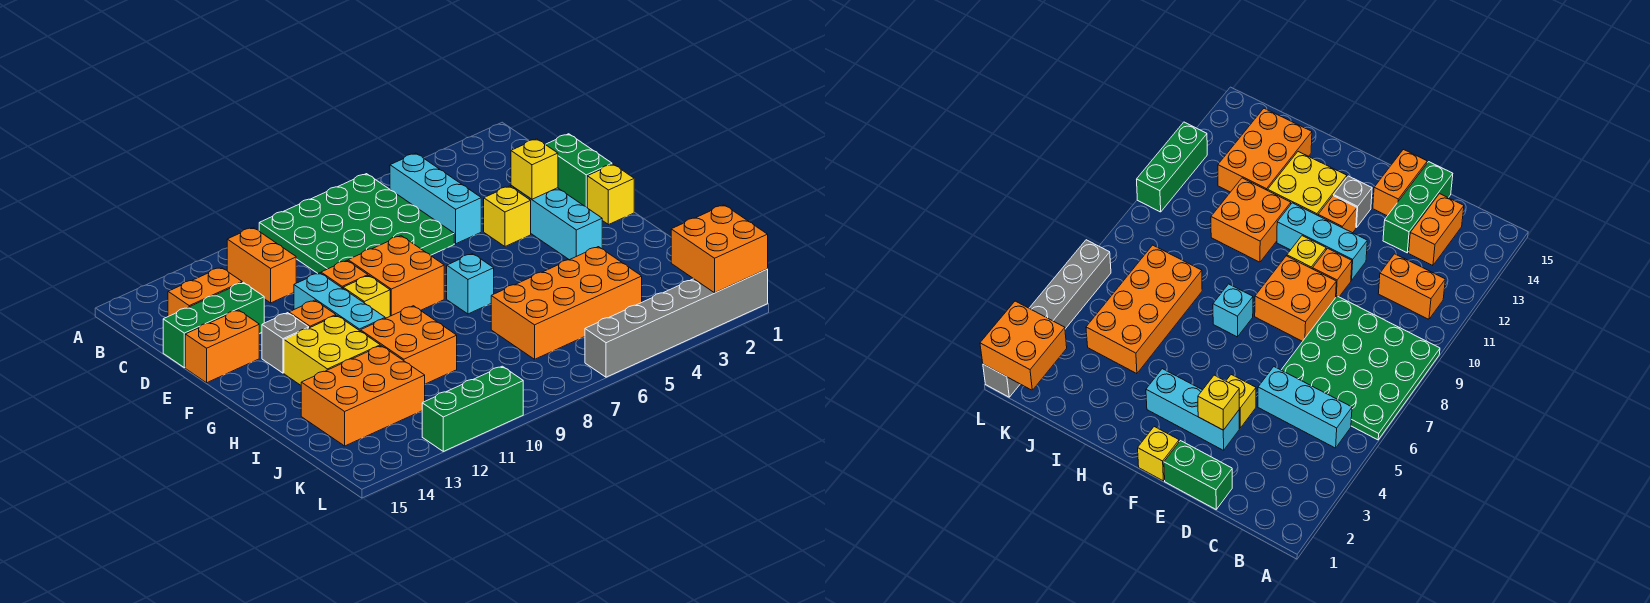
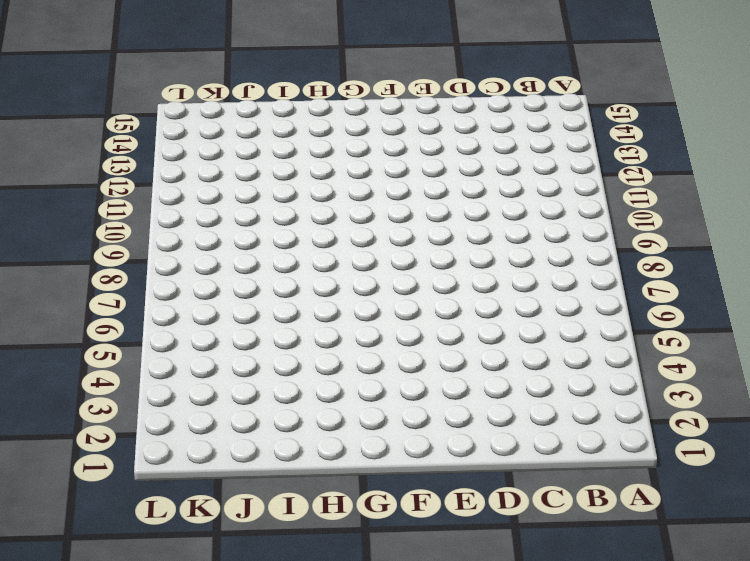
none -> green 4x4 plate [259,174,454,273]
none -> cyan 1x3 brick [390,153,481,244]
none -> orange 1x2 brick [227,228,296,303]

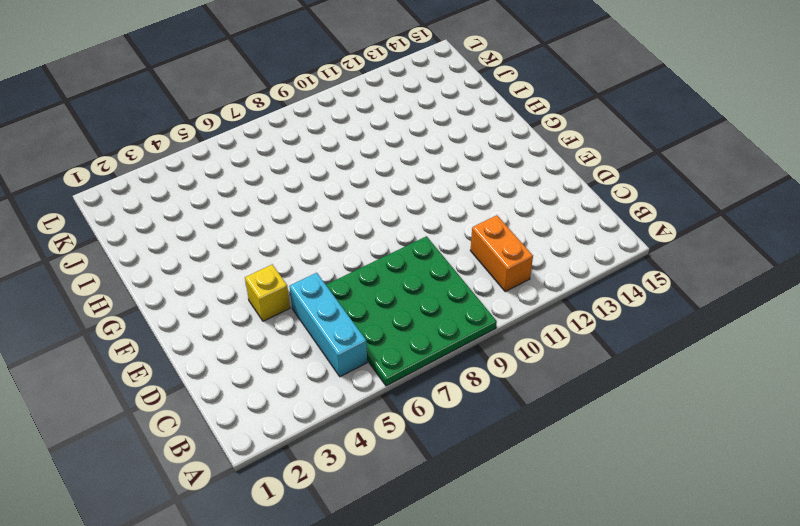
none -> orange 1x2 brick [168,267,242,316]
none -> green 1x2 brick [545,134,612,207]
none -> green 1x3 brick [163,282,264,368]

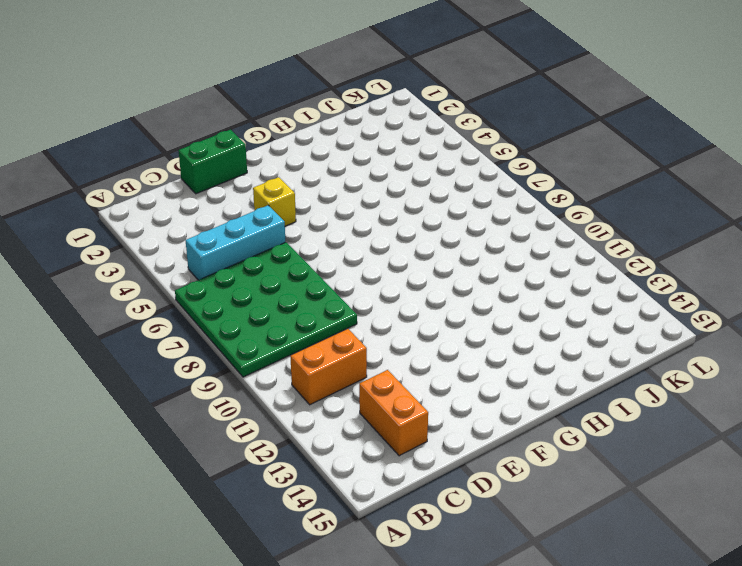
none -> green 1x3 brick [163,282,264,368]
none -> cyan 1x3 brick [511,186,602,260]
none -> orange 2x2 brick [348,236,444,316]

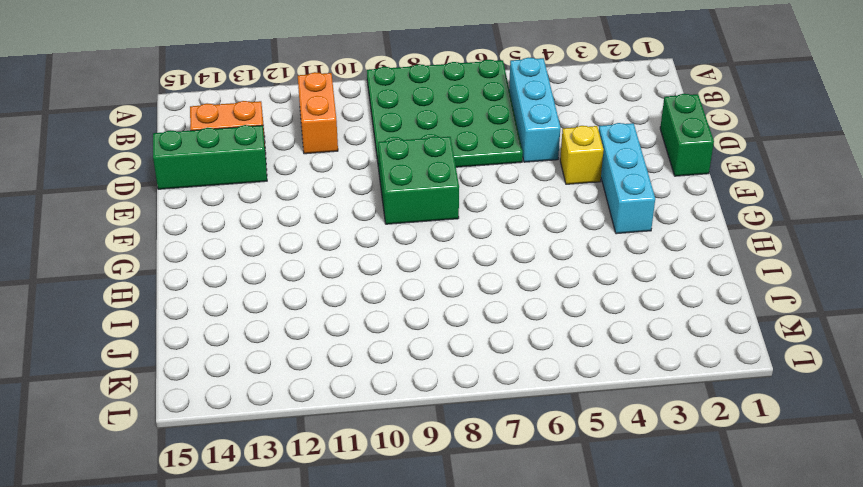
green 2x2 brick [378,136,459,224] -> orange 2x2 brick [348,236,444,316]
none -> orange 1x1 brick [321,260,368,288]
none -> cyan 1x3 brick [294,273,385,331]
none -> orange 1x2 brick [185,310,259,383]

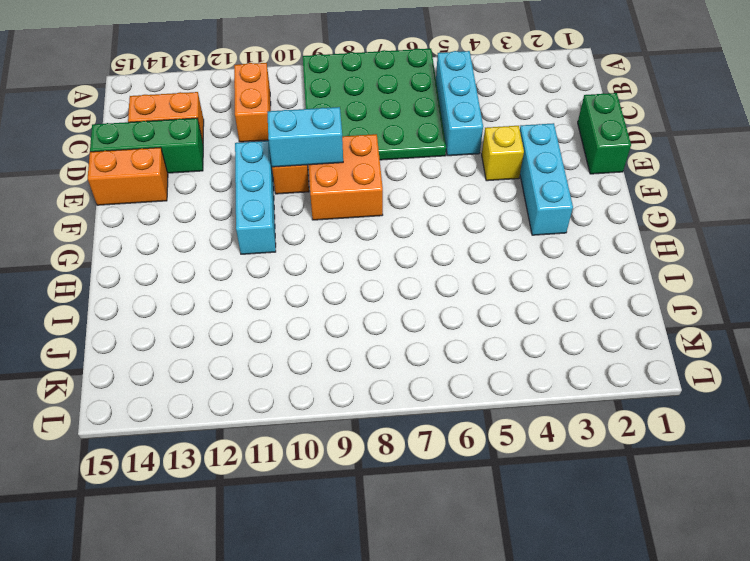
cyan 1x2 brick [267,107,343,167] -> none
none -> yellow 1x1 brick [587,164,634,225]
none -> yellow 1x1 brick [343,276,390,318]
none -> orange 1x1 brick [289,300,336,328]

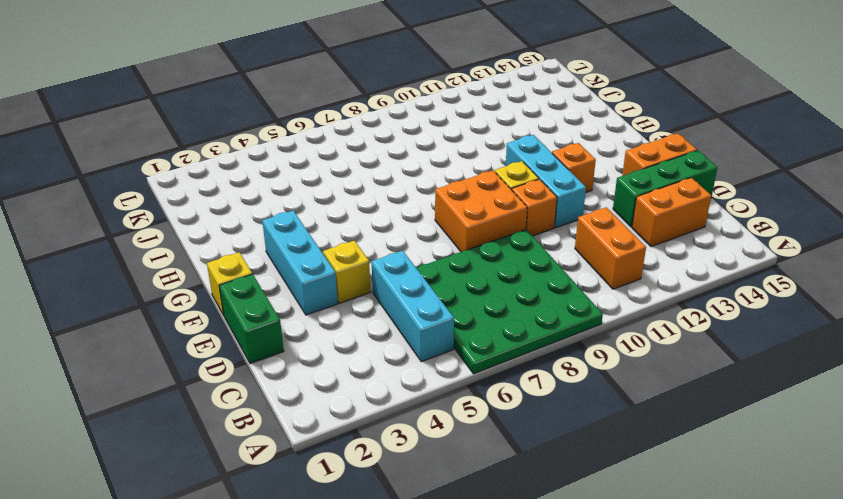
none -> grey 1x1 brick [262,313,309,373]
none -> cyan 1x1 brick [447,254,494,314]
none -> yellow 2x2 brick [284,316,380,385]

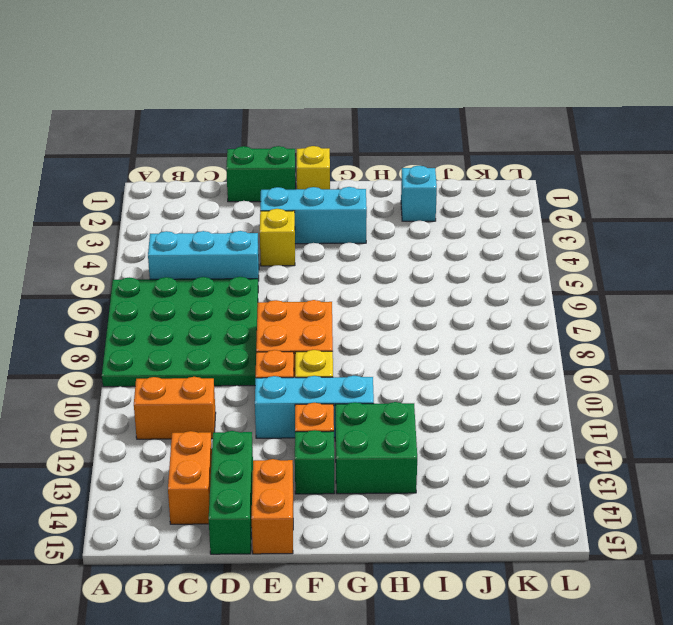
green 1x1 brick [295,430,334,494] -> grey 1x1 brick [262,313,309,373]
green 2x2 brick [335,402,417,494] -> yellow 2x2 brick [284,316,380,385]
cyan 1x1 brick [401,166,437,221] -> cyan 1x1 brick moved to [447,254,494,314]
none -> orange 2x2 brick [361,306,457,384]
none -> orange 2x4 brick [491,247,642,359]
none -> orange 2x3 brick [301,346,425,446]

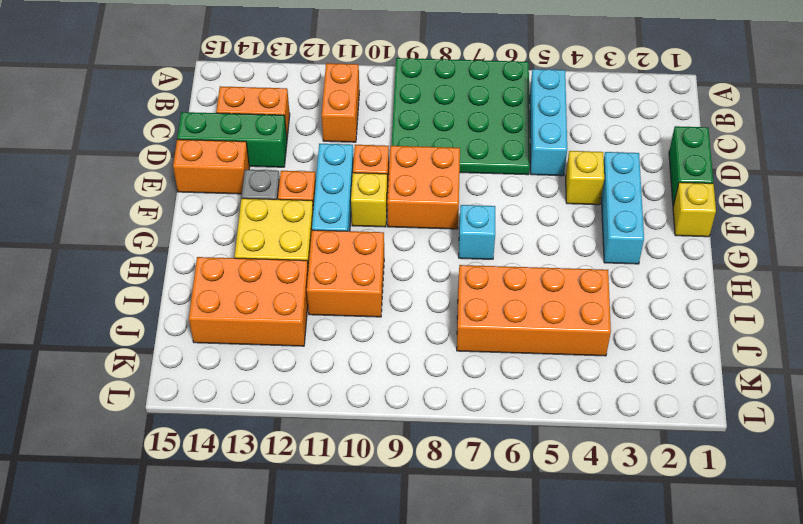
none -> grey 1x6 brick [585,269,768,377]
none -> green 1x3 brick [422,366,523,451]
none -> yellow 1x1 brick [511,139,558,199]

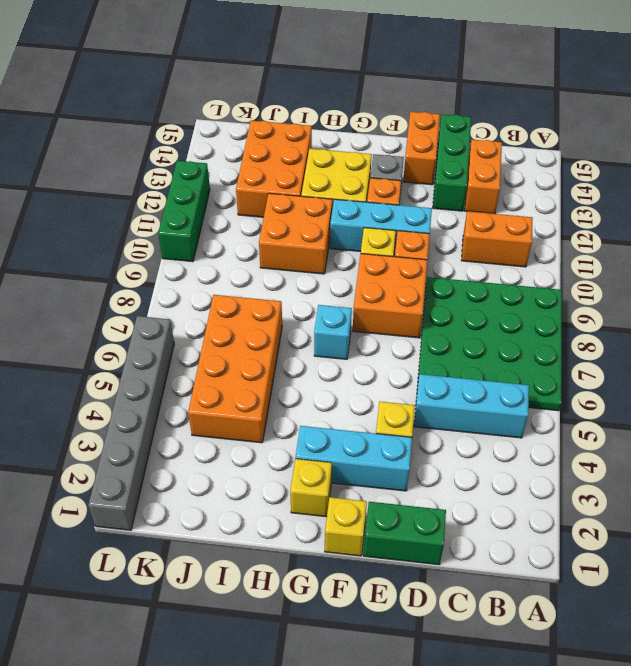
yellow 1x1 brick [290,459,332,517] -> yellow 1x1 brick moved to [511,139,558,199]
none -> orange 2x2 brick [671,205,768,293]

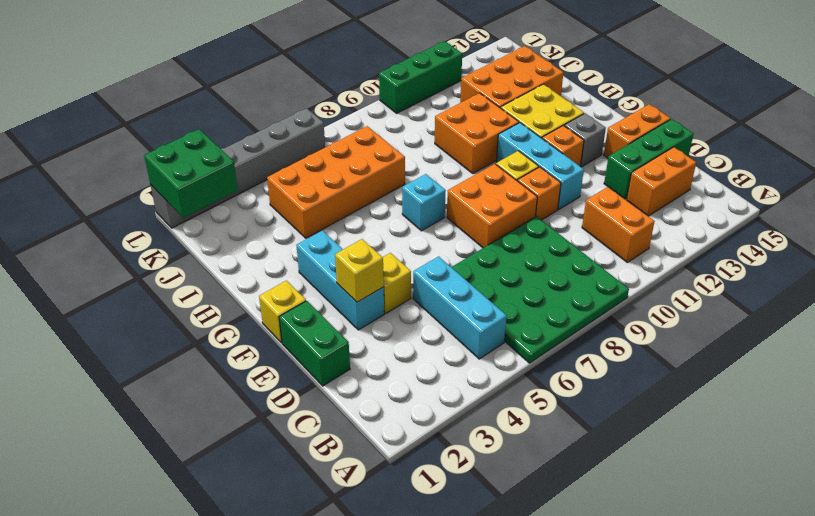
green 2x2 brick [144,129,238,218] -> orange 2x2 brick [671,205,768,293]

